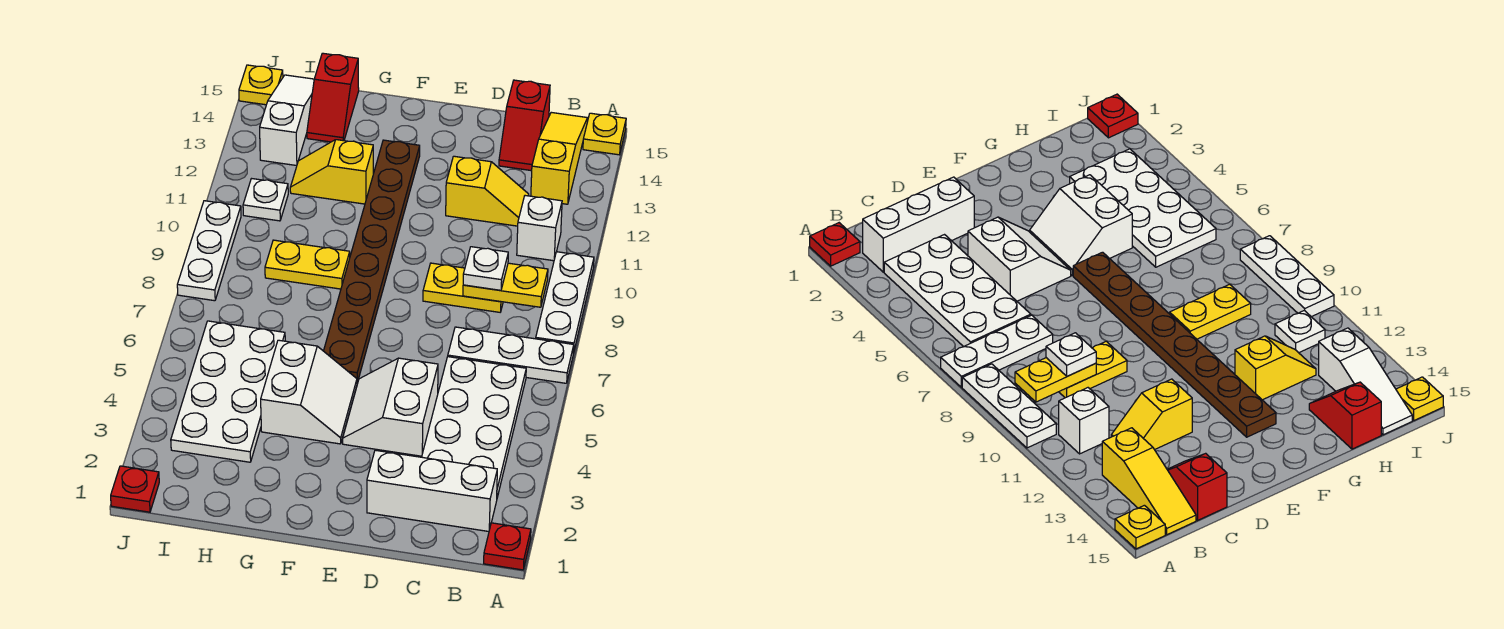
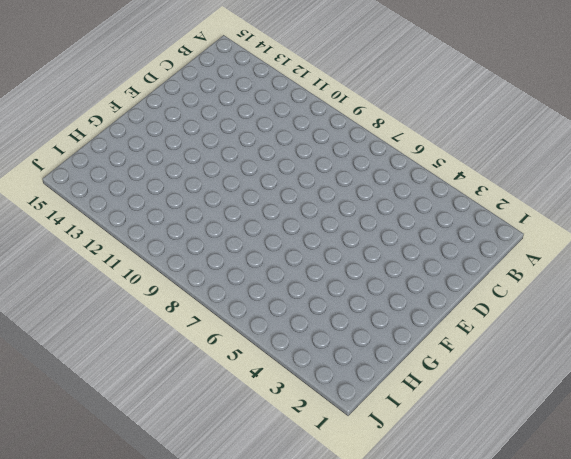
none -> red 1x1 plate [484,523,531,570]
none -> white 1x3 plate [448,327,574,383]
none -> white 1x3 plate [536,252,594,353]

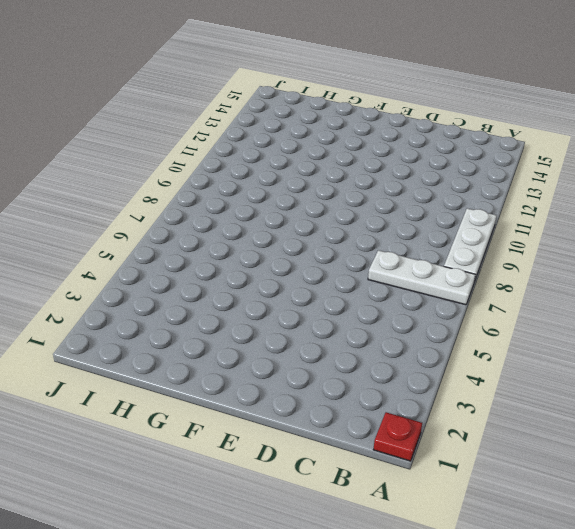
none -> yellow 1x1 plate [583,113,626,155]
none -> white 1x3 brick [367,450,497,531]
none -> white 2x4 plate [422,357,526,497]

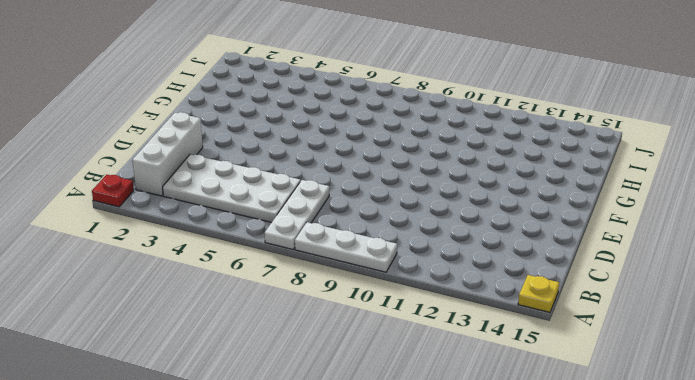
none -> white 1x1 brick [517,196,562,261]
none -> yellow 1x3 slope [531,112,587,204]
none -> yellow 1x2 plate [423,263,503,312]

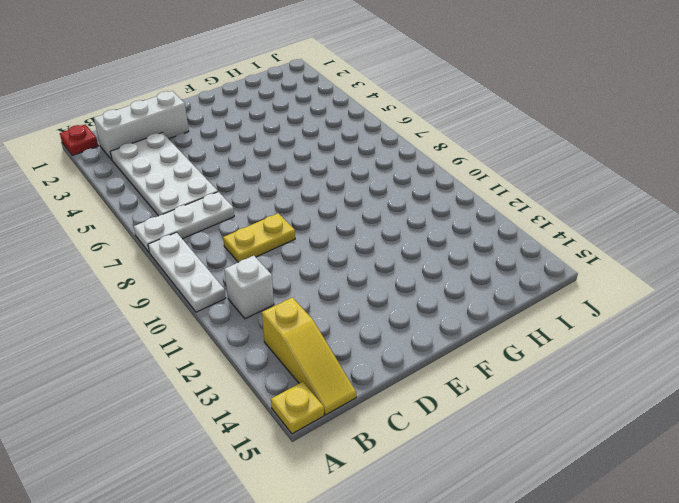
none -> yellow 1x2 slope [446,156,529,226]
none -> red 1x2 slope [499,80,550,171]
none -> white 2x2 slope [343,358,438,456]

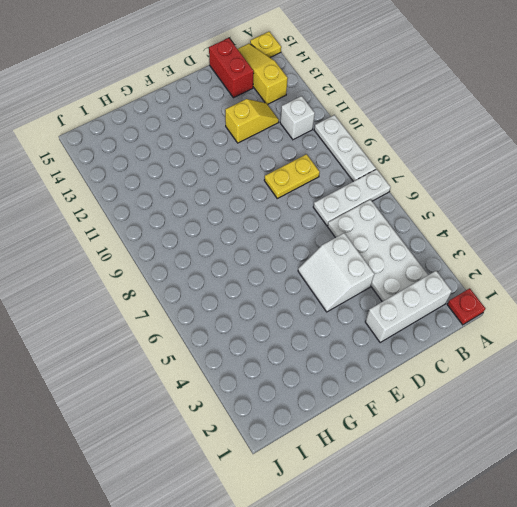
red 1x2 brick [209,38,254,98] -> red 1x2 slope [499,80,550,171]
none -> white 2x2 slope [261,340,357,444]
none -> brown 1x8 plate [324,140,420,383]
none -> yellow 1x2 plate [265,240,350,289]

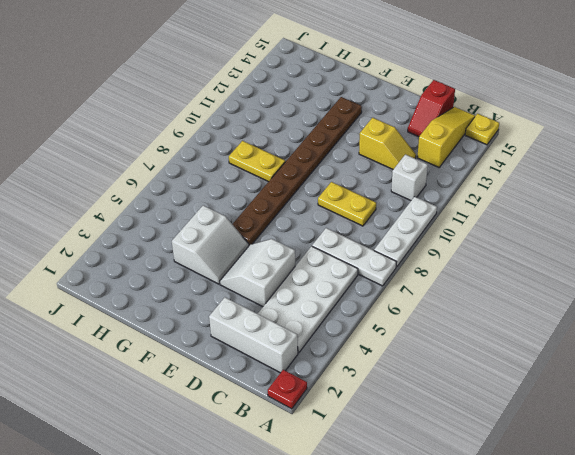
none -> yellow 1x2 slope [290,140,373,204]
none -> white 2x4 plate [171,321,285,462]
none -> red 1x2 slope [307,53,359,142]

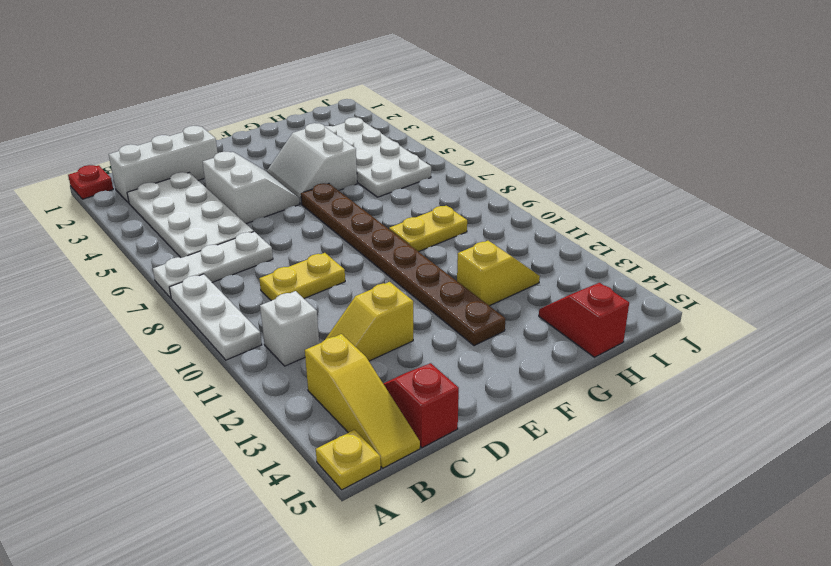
none -> white 1x1 plate [243,179,288,221]
none -> white 1x3 slope [260,75,314,166]
none -> red 1x1 plate [111,466,159,512]

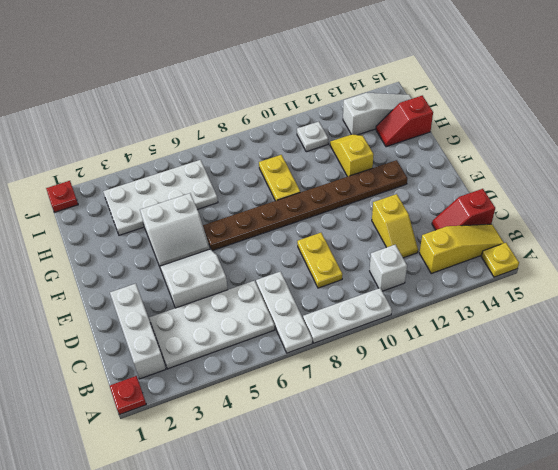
none -> white 1x3 plate [177,201,241,301]
none -> yellow 1x1 plate [239,65,283,105]
none -> yellow 1x2 plate [463,263,548,307]

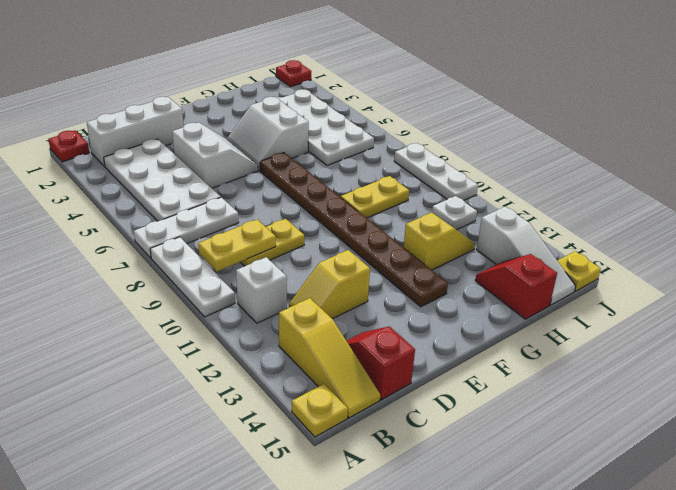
none -> white 1x1 plate [463,247,508,290]

